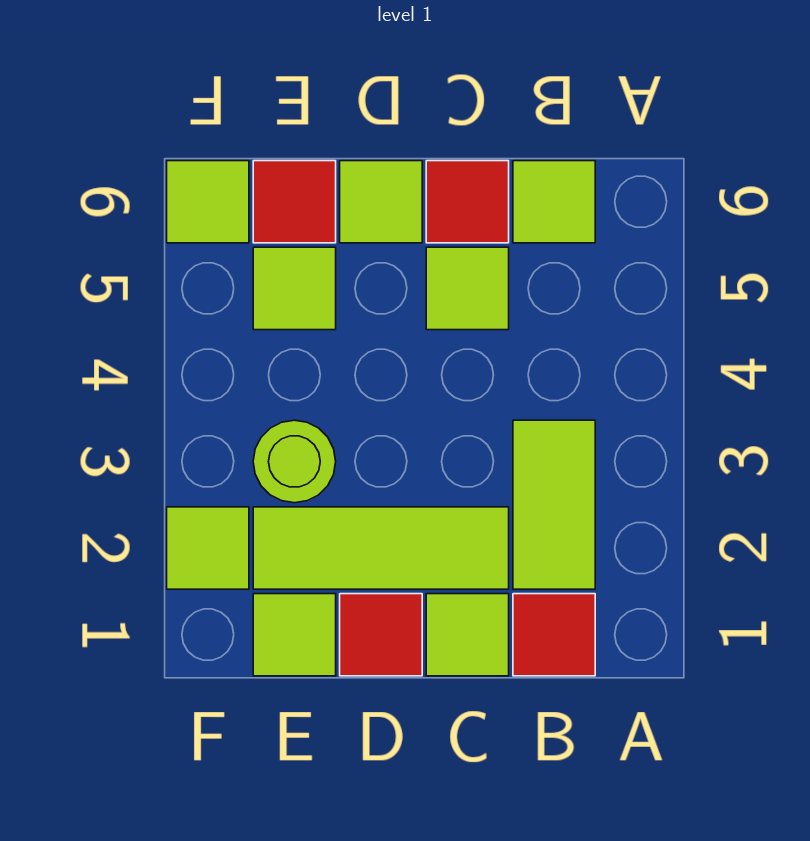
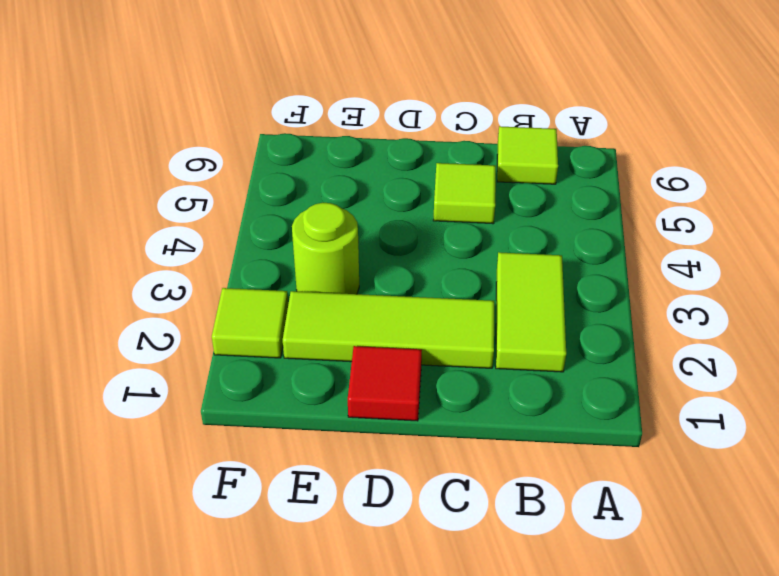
none -> red 1x1 tile [513,594,595,676]
none -> lime 1x1 tile [426,594,509,676]
none -> red 1x1 tile [426,161,509,243]

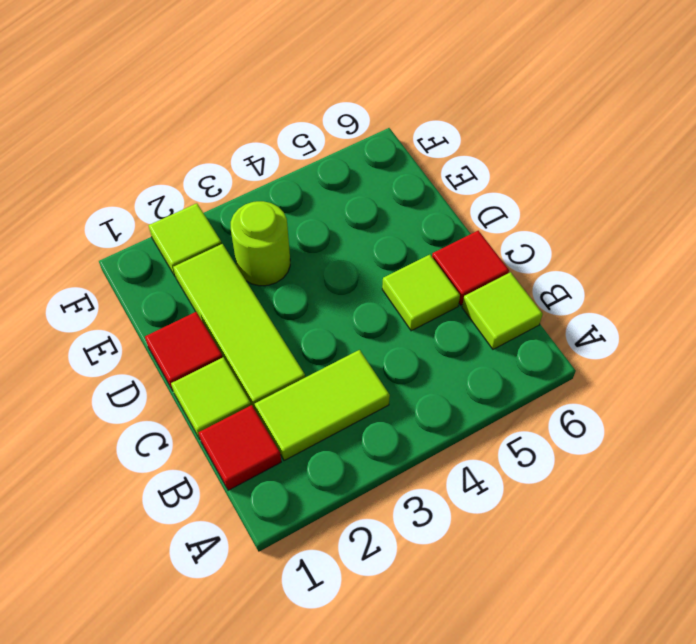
none -> lime 1x1 tile [340,161,422,243]
none -> lime 1x1 tile [253,594,336,676]
none -> lime 1x1 tile [253,247,336,330]

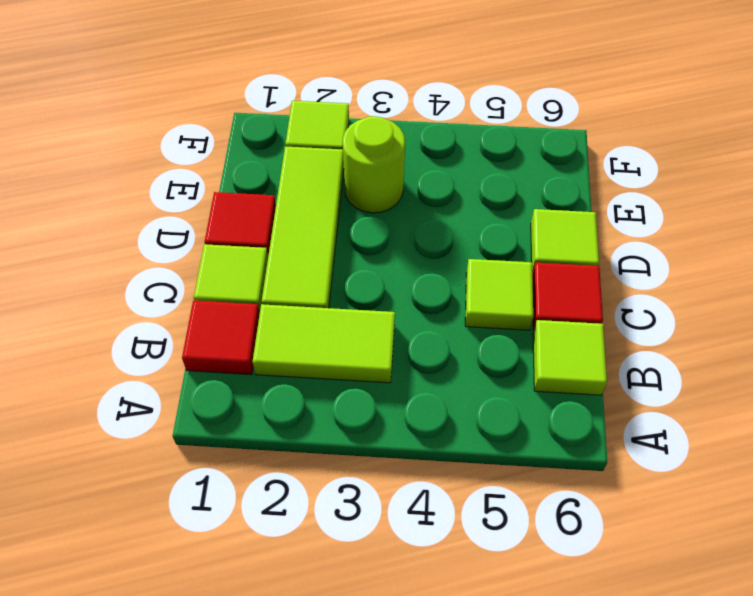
none -> lime 1x1 tile [253,594,336,676]
none -> lime 1x1 tile [253,247,336,330]
none -> red 1x1 tile [253,161,336,243]

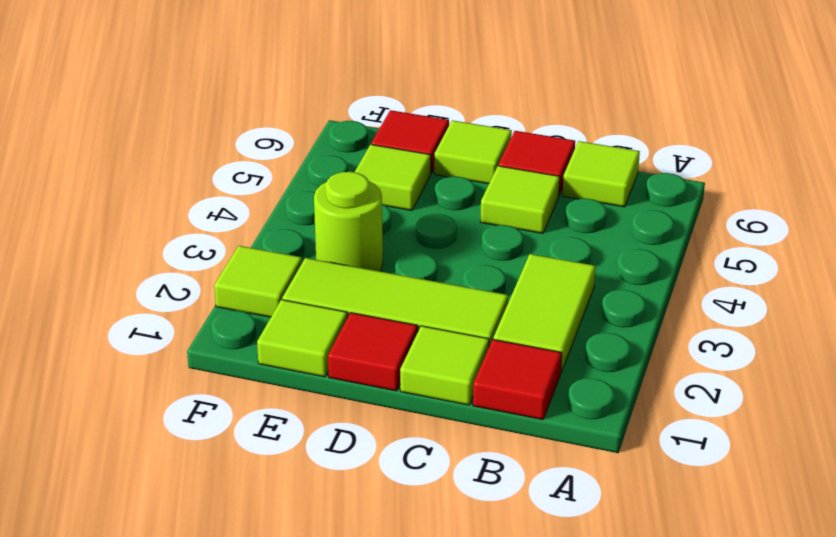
none -> lime 1x1 tile [167,161,249,243]

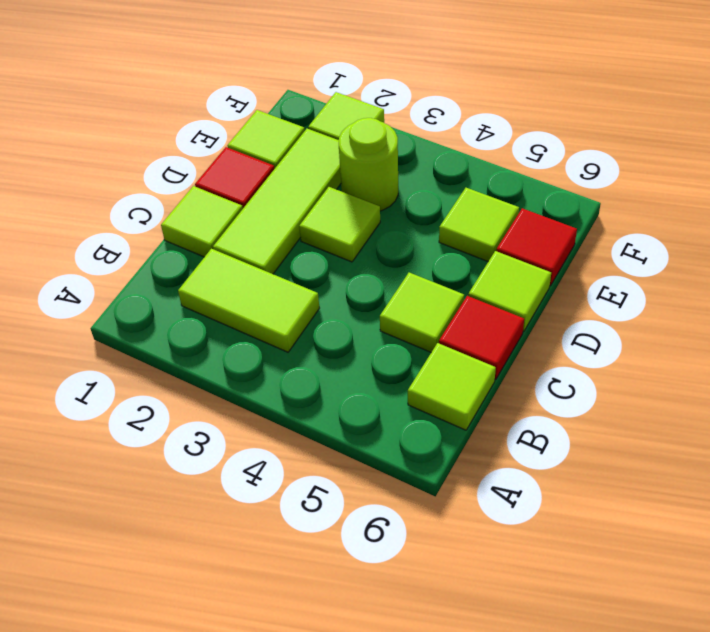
lime 1x1 tile [299,187,380,262] -> lime 1x1 tile moved to [167,161,249,243]
none -> red 1x1 tile [513,594,595,676]

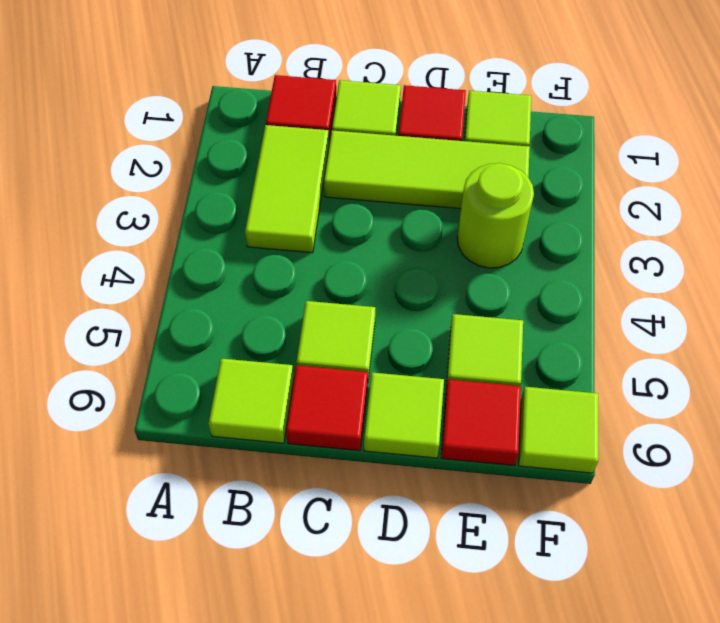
none -> lime 1x1 tile [167,507,249,589]

